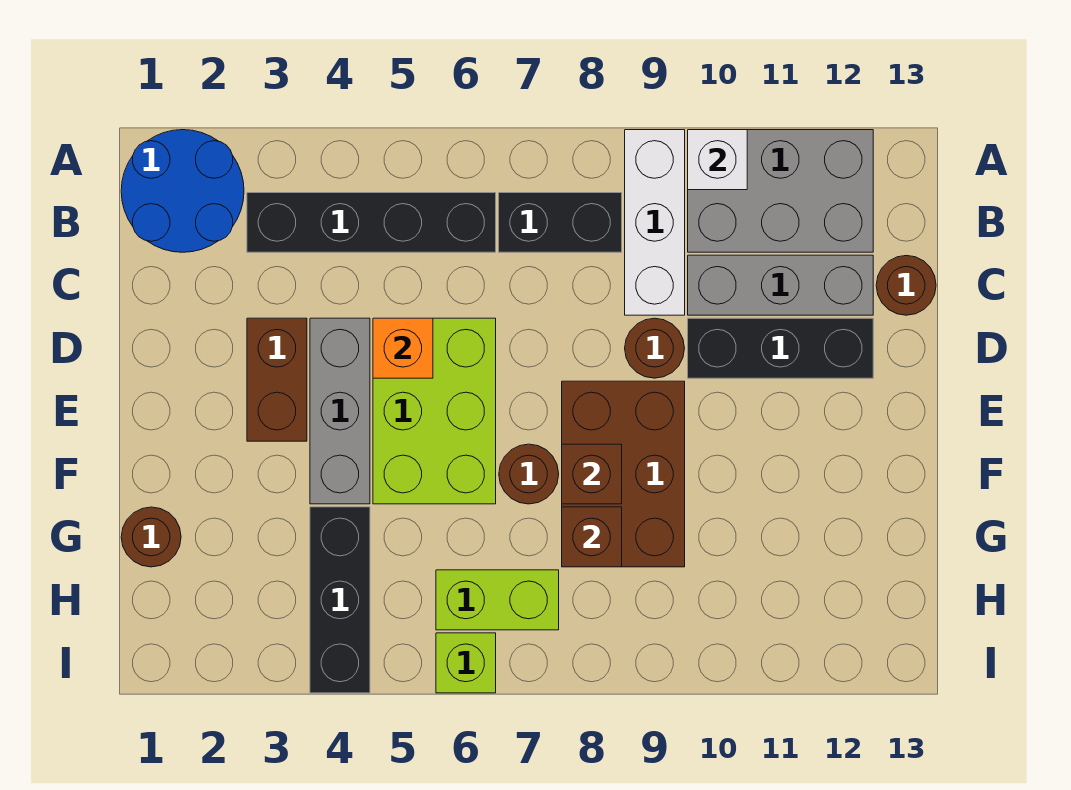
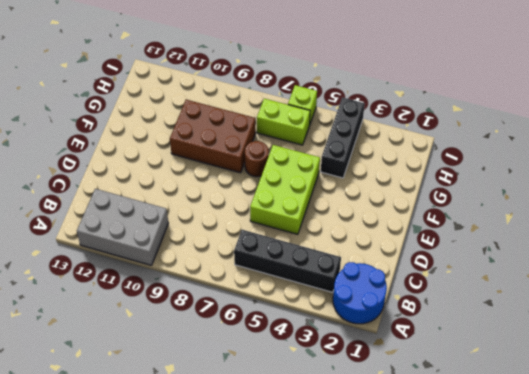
brown 2x3 brick [170,100,256,173] -> brown 2x3 brick turned to [562,381,685,567]
none -> white 1x3 brick [625,130,685,315]
none -> black 1x2 brick [499,193,622,252]
none -> grey 1x3 brick [688,255,873,315]

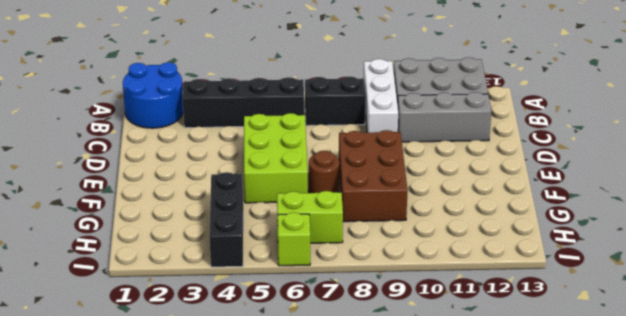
none -> brown 1x1 round brick [876,255,936,315]
none -> brown 1x2 brick [247,318,307,441]
none -> grey 1x3 brick [310,318,370,504]

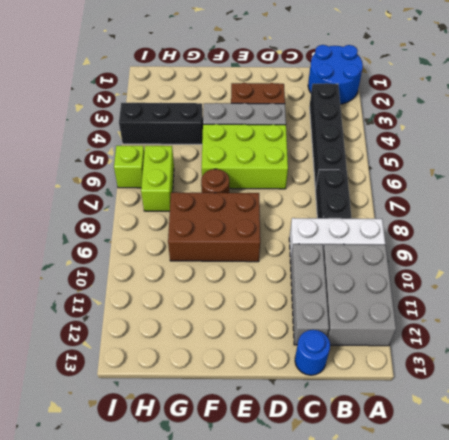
blue 1x1 round brick [295,330,330,375] -> brown 1x1 round brick [876,255,936,315]
none -> brown 1x1 round brick [625,318,685,378]
none -> black 1x3 brick [688,318,873,378]
none -> brown 1x1 round brick [121,507,181,567]

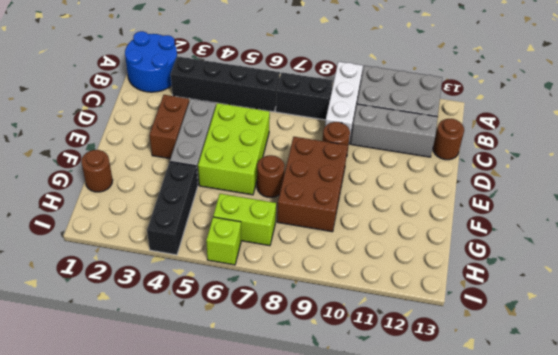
none -> black 1x3 brick [688,318,873,378]
none -> white 1x1 brick [688,130,747,190]
none -> orange 1x1 brick [373,318,433,378]

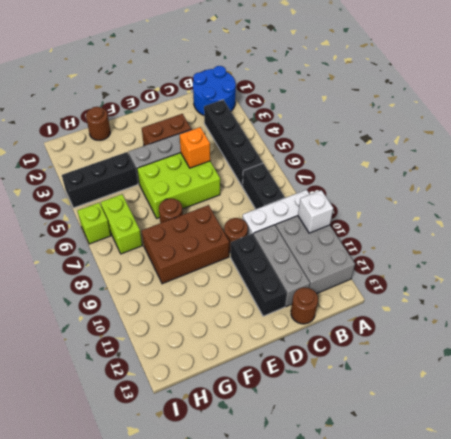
none -> brown 1x1 brick [562,444,622,504]
none -> brown 1x1 brick [562,507,622,567]

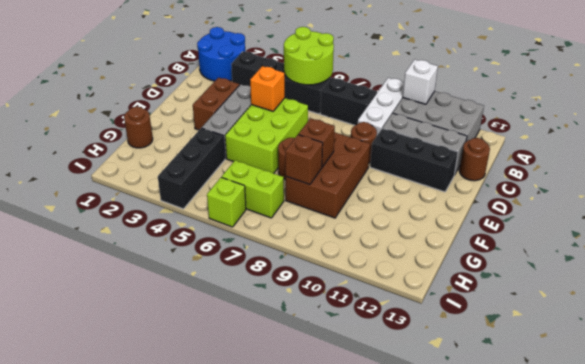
lime 2x2 round brick [284,27,334,85] -> none

